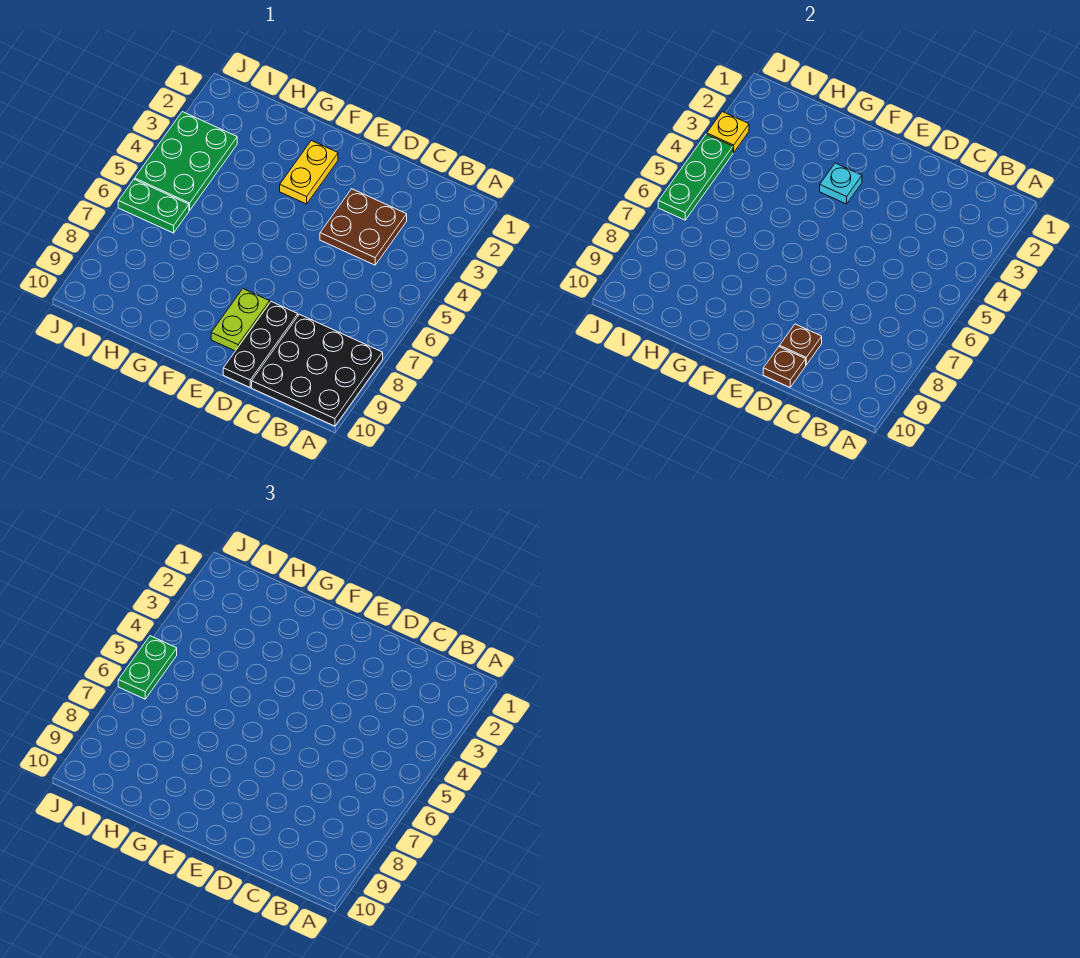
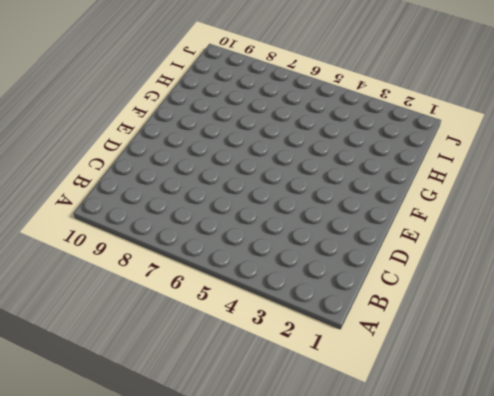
none -> black 3x3 plate [252,314,383,426]
none -> brown 2x2 plate [320,189,407,265]
none -> black 1x3 plate [223,302,298,387]

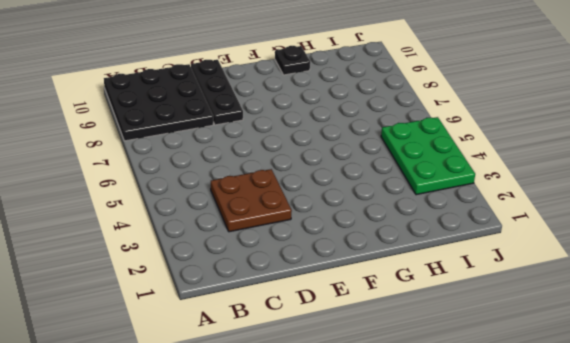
black 1x1 plate [275,46,310,75] -> none
none -> lime 1x2 plate [211,289,270,351]
none -> yellow 1x2 plate [280,141,338,204]
none -> green 1x2 plate [118,179,189,233]

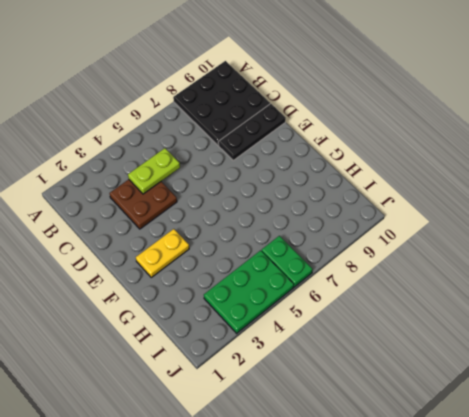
lime 1x2 plate [128,148,180,194] -> lime 1x2 plate moved to [211,289,270,351]
none -> brown 1x1 plate [780,324,822,365]
none -> brown 1x1 plate [763,347,806,387]
none -> cyan 1x1 plate [820,163,862,204]

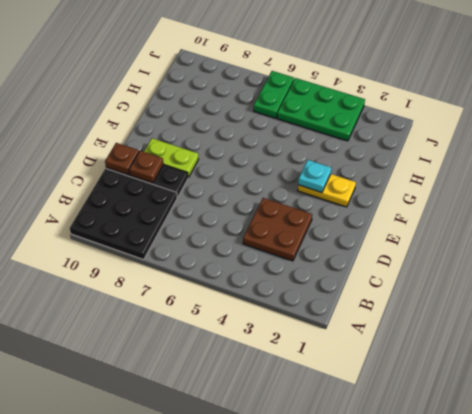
none -> yellow 1x1 plate [707,112,749,153]
none -> green 1x3 plate [658,134,733,220]
none -> green 1x2 plate [118,636,177,699]

